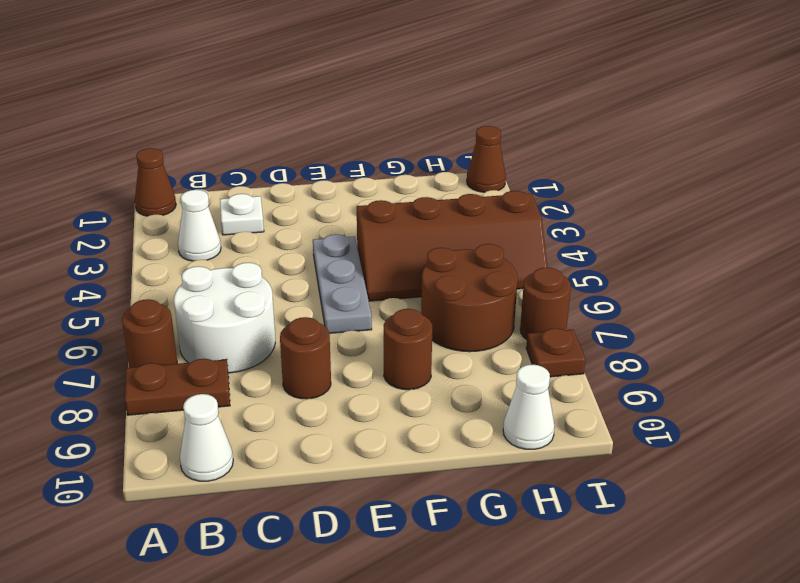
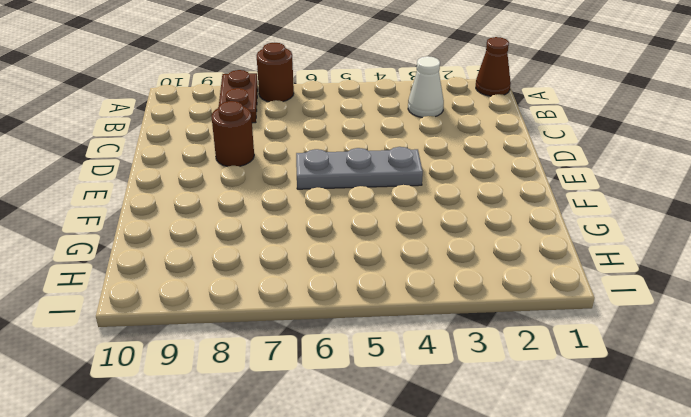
none -> white 2x2 round brick [174,263,275,373]
none -> white 1x1 cone [180,394,233,481]
none -> white 1x1 plate [220,194,264,235]

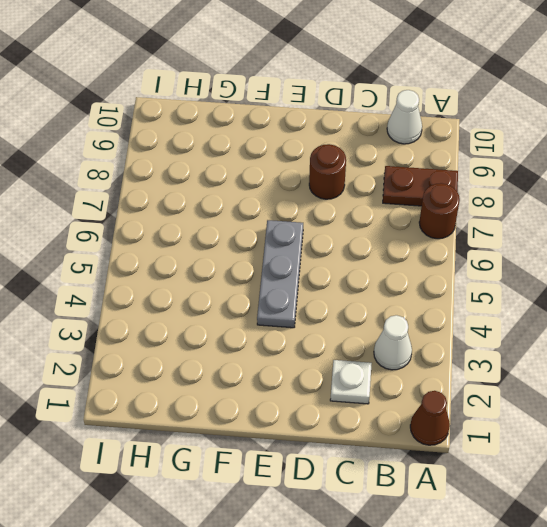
none -> white 2x2 round brick [174,263,275,373]
none -> brown 2x4 slope [357,191,547,301]
none -> brown 1x1 round brick [384,309,432,390]

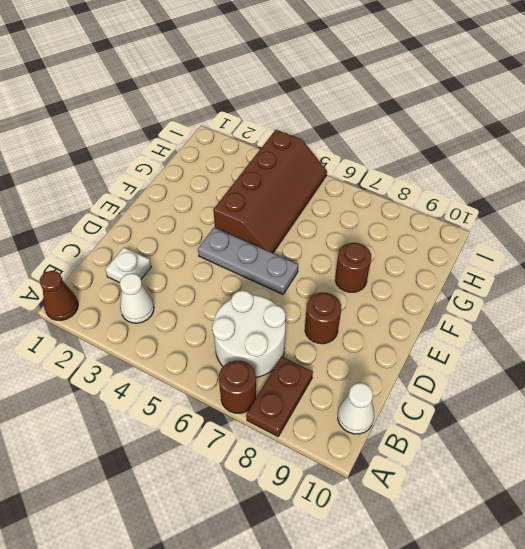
none -> brown 2x2 round brick [421,244,518,352]
none -> white 1x1 cone [503,364,555,449]
none -> brown 1x1 cone [467,126,506,192]

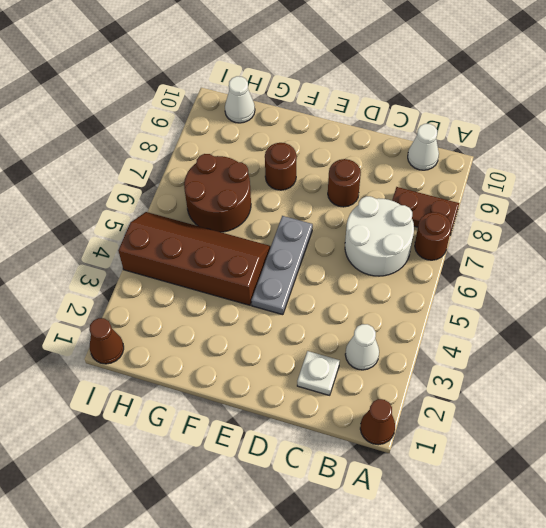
none -> brown 1x1 round brick [520,267,571,340]
none -> brown 1x1 plate [526,328,585,377]

